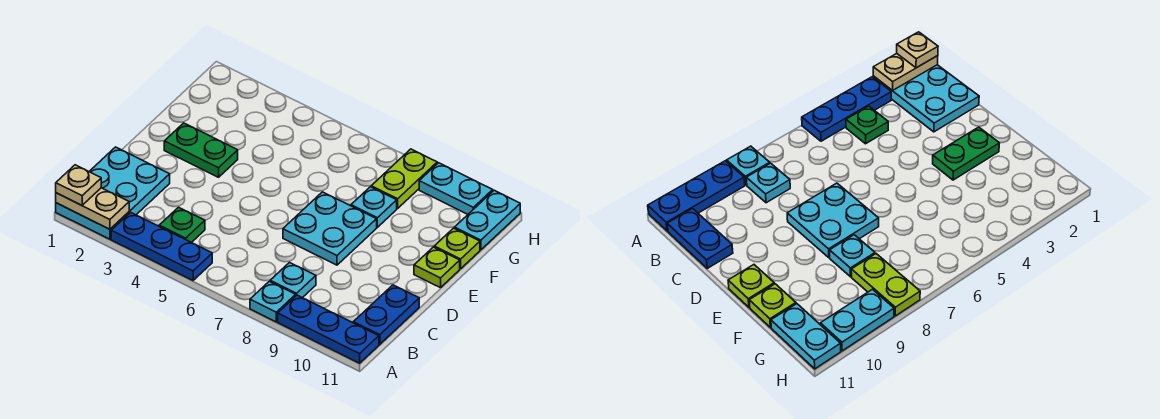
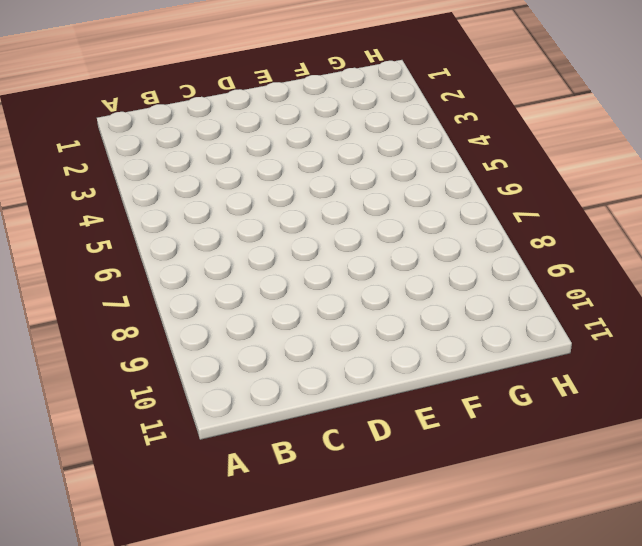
none -> cyan 2x3 plate [56,147,170,239]
none -> blue 1x3 plate [111,212,212,280]
none -> cyan 1x1 plate [250,281,296,322]

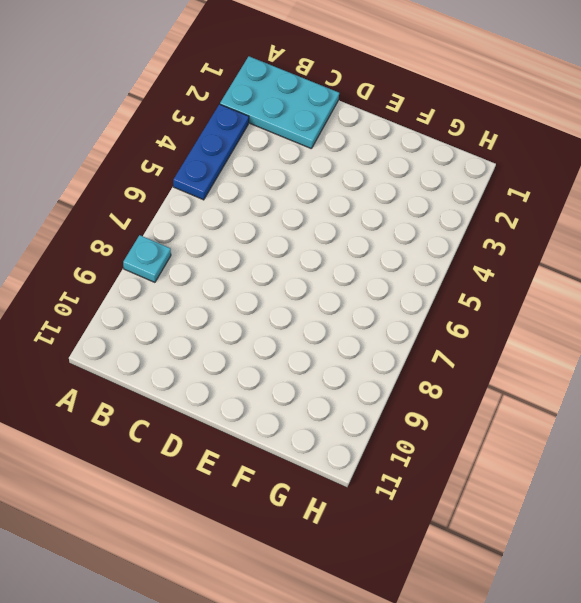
none -> blue 1x3 plate [278,295,379,363]
none -> green 1x1 plate [159,207,205,243]
none -> cyan 1x1 plate [270,263,316,298]

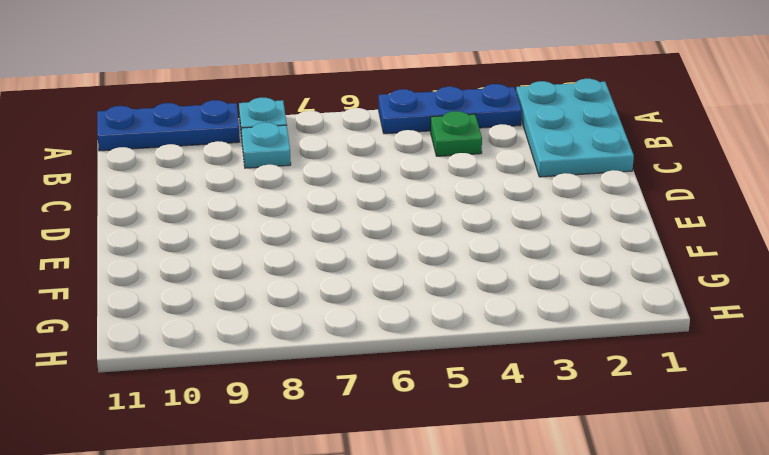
none -> blue 1x2 plate [353,285,419,344]
none -> cyan 2x2 plate [283,192,377,265]
none -> green 1x2 plate [164,123,238,177]

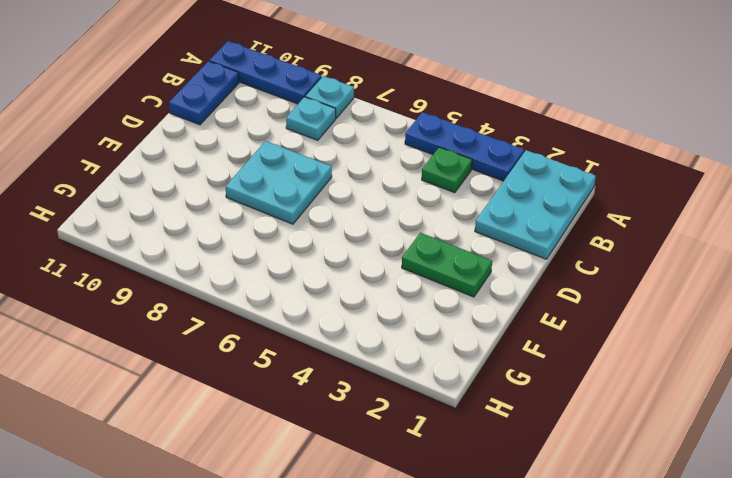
none -> lime 1x1 plate [414,247,460,288]
none -> cyan 1x1 plate [351,187,397,227]
none -> lime 1x1 plate [434,228,480,269]

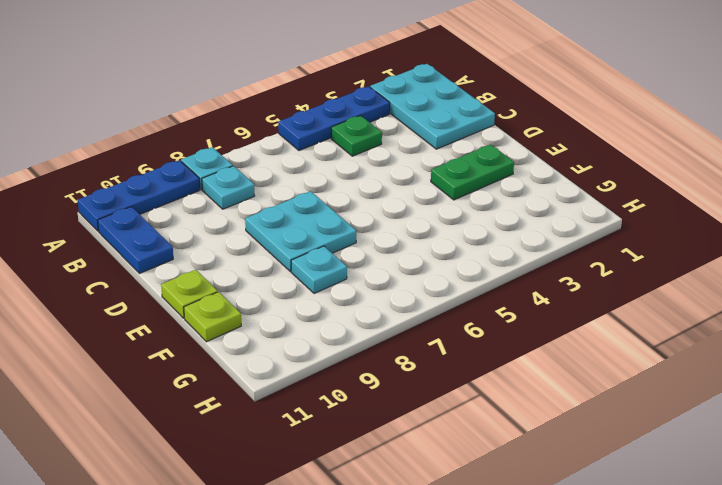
none -> lime 1x2 plate [371,149,437,208]
none -> cyan 1x2 plate [455,190,520,250]
none -> cyan 1x2 plate [419,163,493,214]

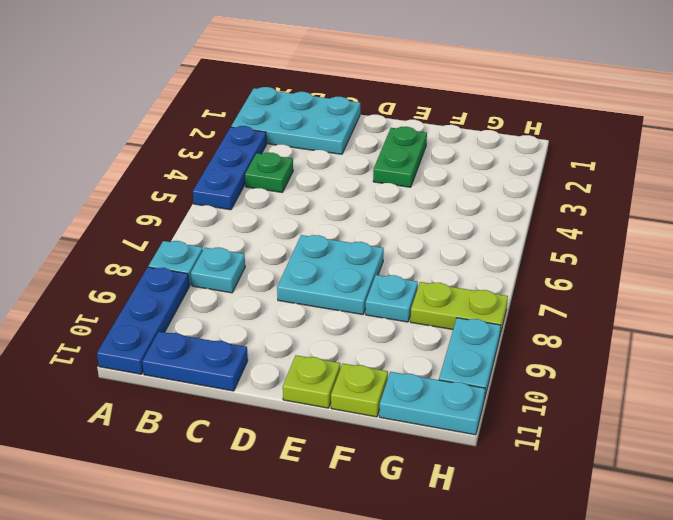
none -> tan 1x2 plate [56,188,129,229]
none -> tan 1x1 plate [56,165,101,205]

